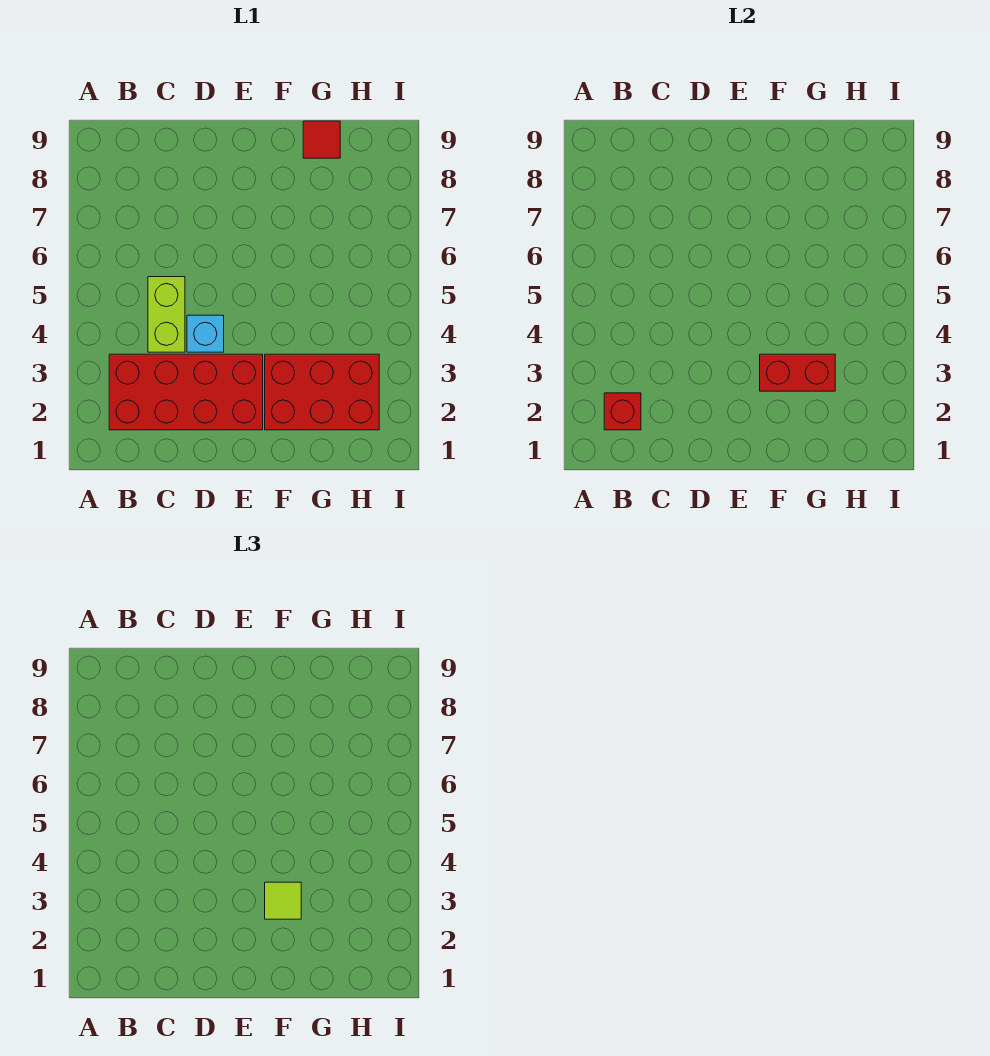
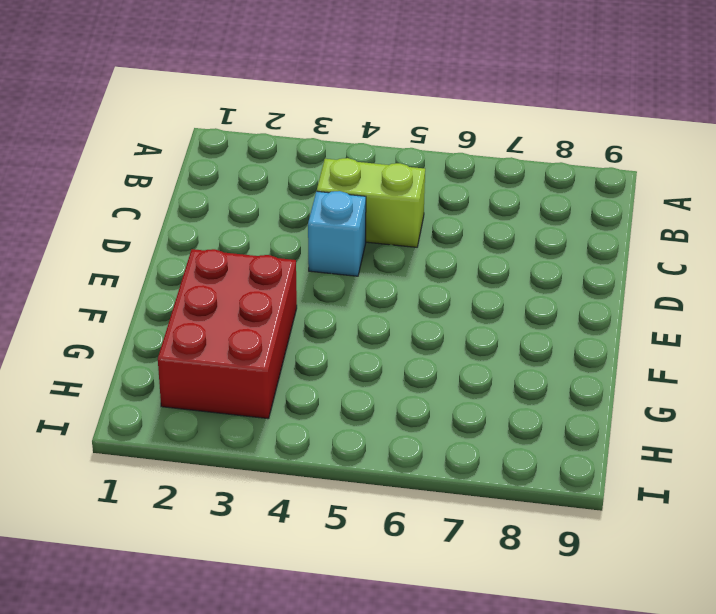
none -> red 2x4 brick [109,354,263,430]
none -> red 1x1 tile [303,121,340,158]

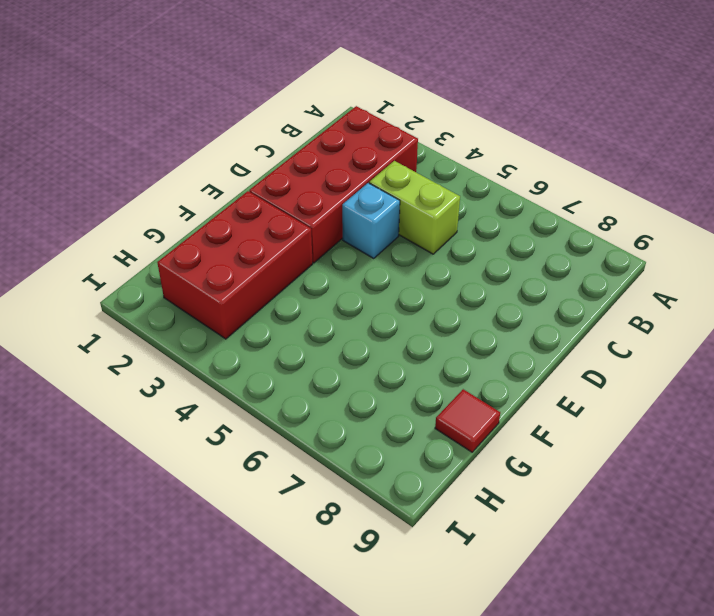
none -> red 1x1 brick [604,393,641,430]
none -> red 1x2 brick [760,354,835,391]

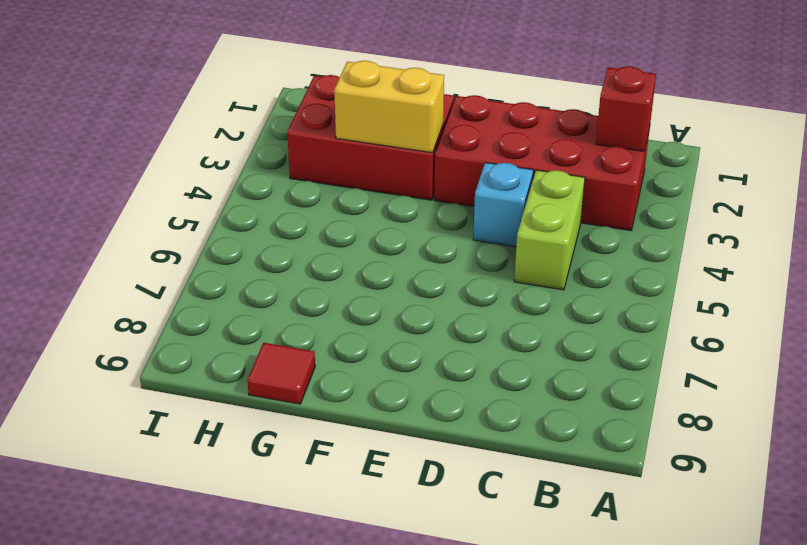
yellow 1x2 brick [334,61,444,153] -> red 1x2 brick [760,354,835,391]
none -> lime 1x1 tile [265,882,301,919]

